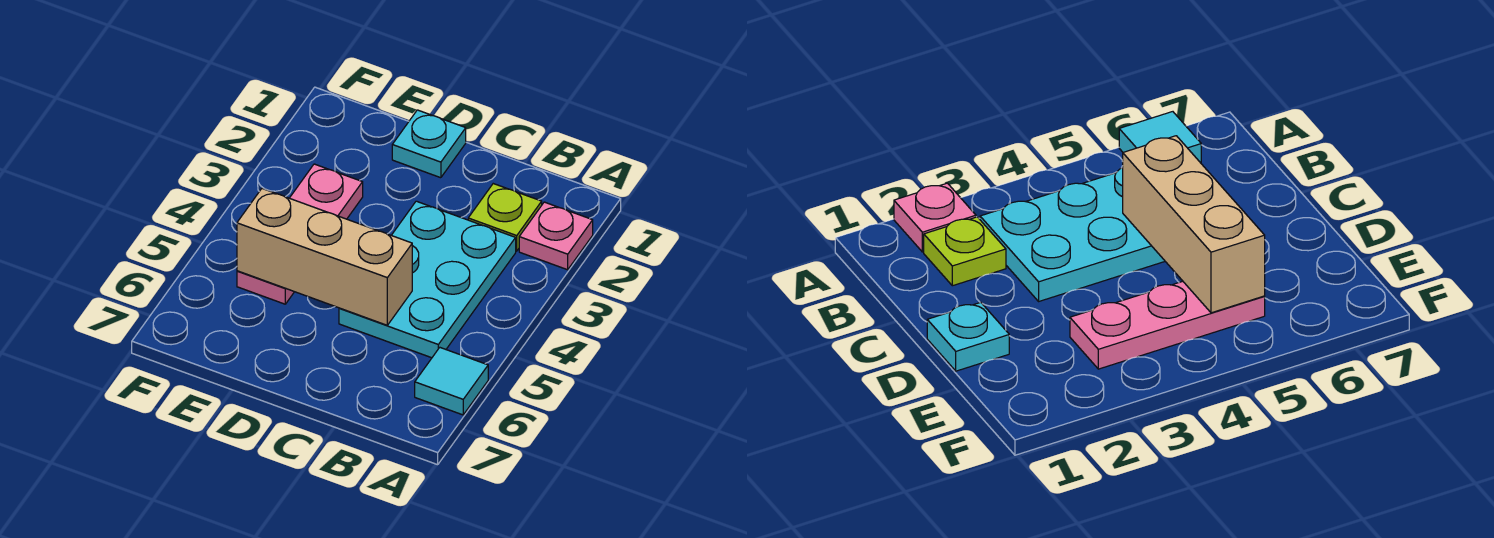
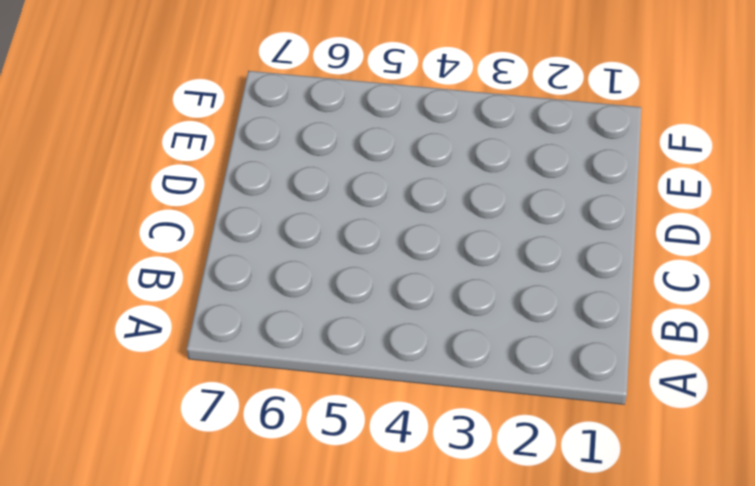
none -> pink 1x1 plate [519,202,593,270]
none -> cyan 1x1 tile [415,348,488,415]

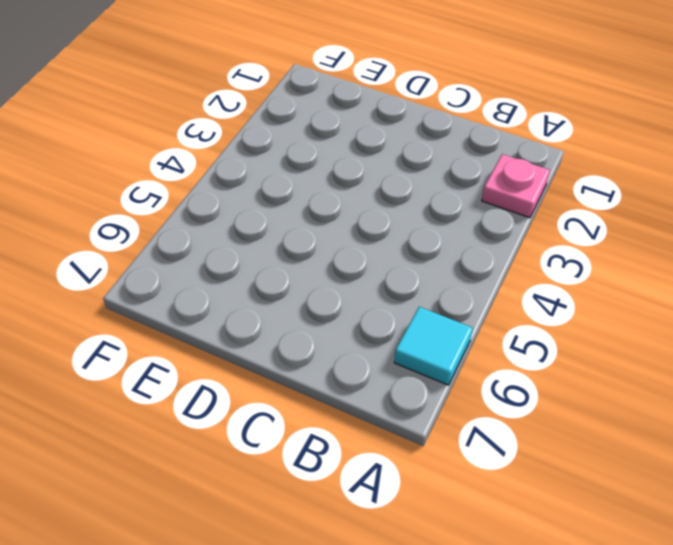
none -> lime 1x1 plate [468,184,542,251]
none -> cyan 2x3 plate [339,201,516,358]

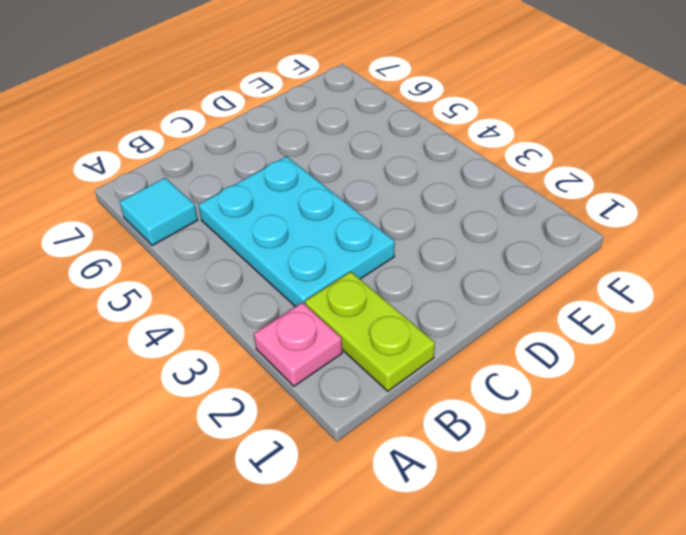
lime 1x2 plate [305,272,435,391] -> lime 1x1 plate [468,184,542,251]
none -> cyan 1x1 plate [392,110,466,178]
none -> pink 1x3 plate [237,164,363,304]

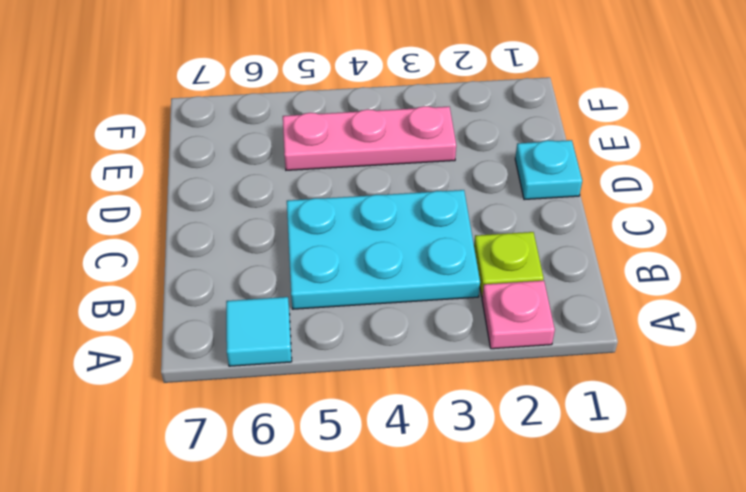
none -> tan 1x3 brick [237,189,412,325]

